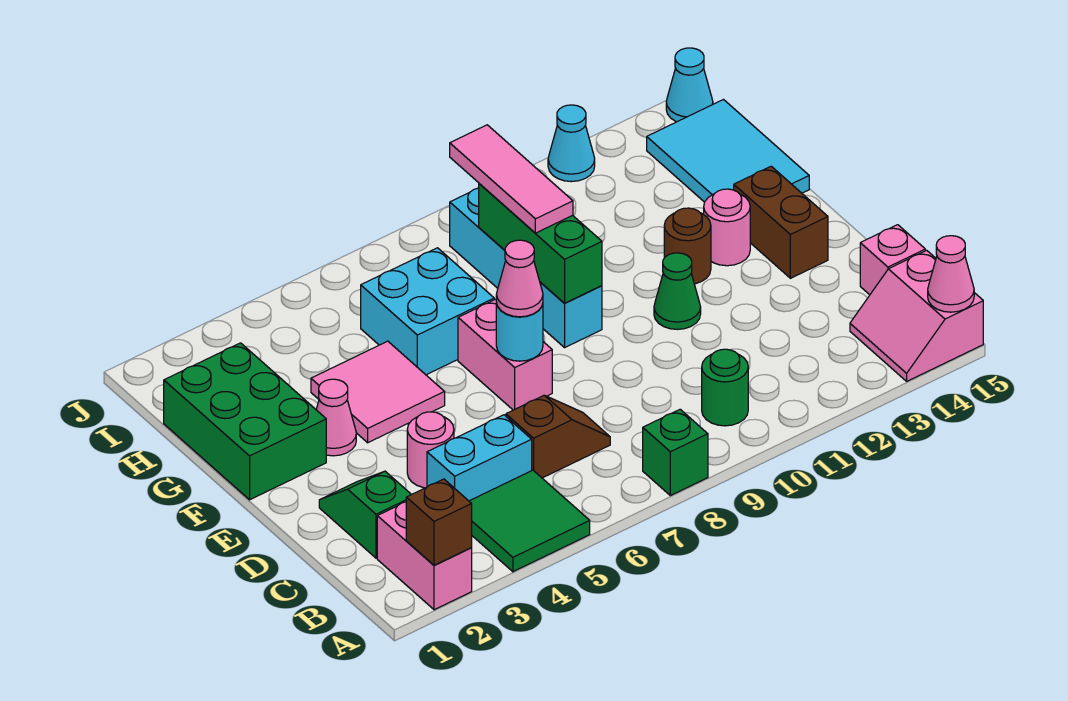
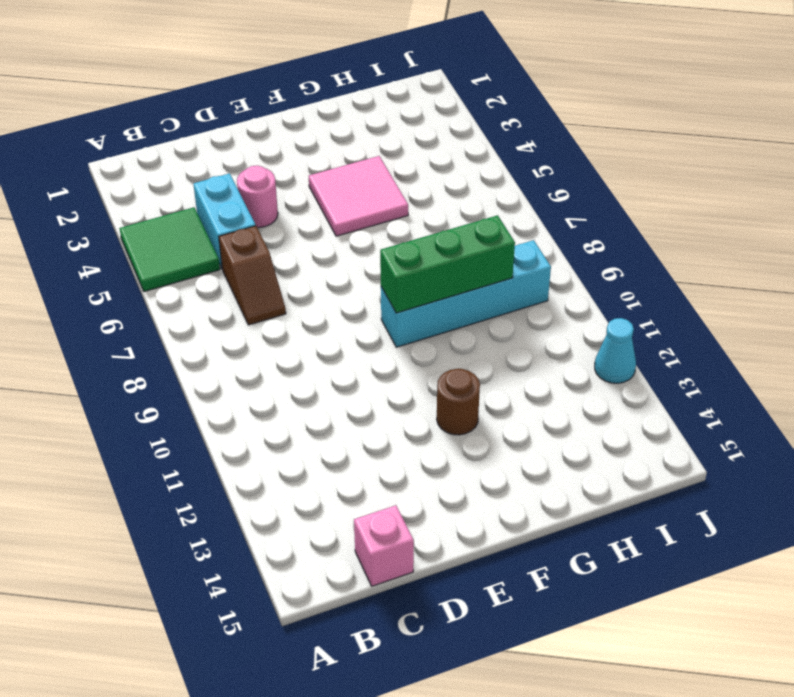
none -> pink 1x2 brick [377,502,472,610]
none -> green 1x1 brick [643,409,708,496]
none -> pink 2x2 slope [850,250,983,381]

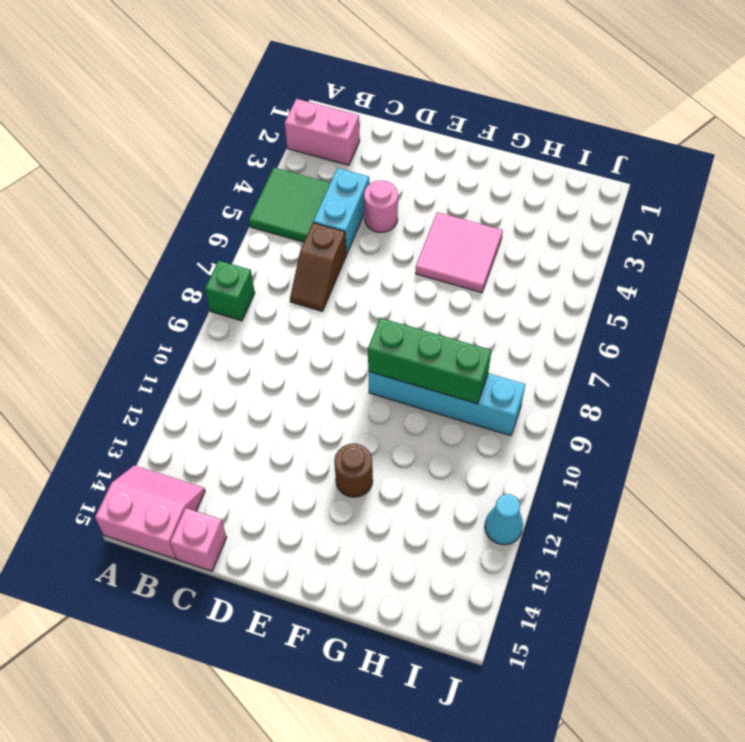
none -> green 1x1 round brick [702,349,748,426]
none -> green 1x2 slope [319,471,411,558]
none -> pink 1x2 brick [458,299,552,410]

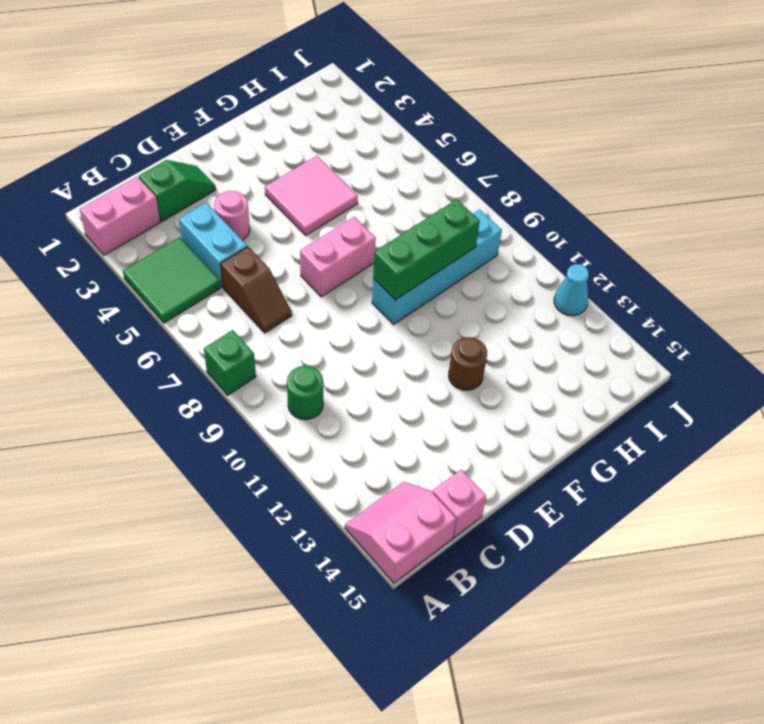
none -> green 1x1 cone [654,253,701,329]
none -> brown 1x2 brick [734,166,828,278]
none -> green 2x3 brick [164,343,326,500]

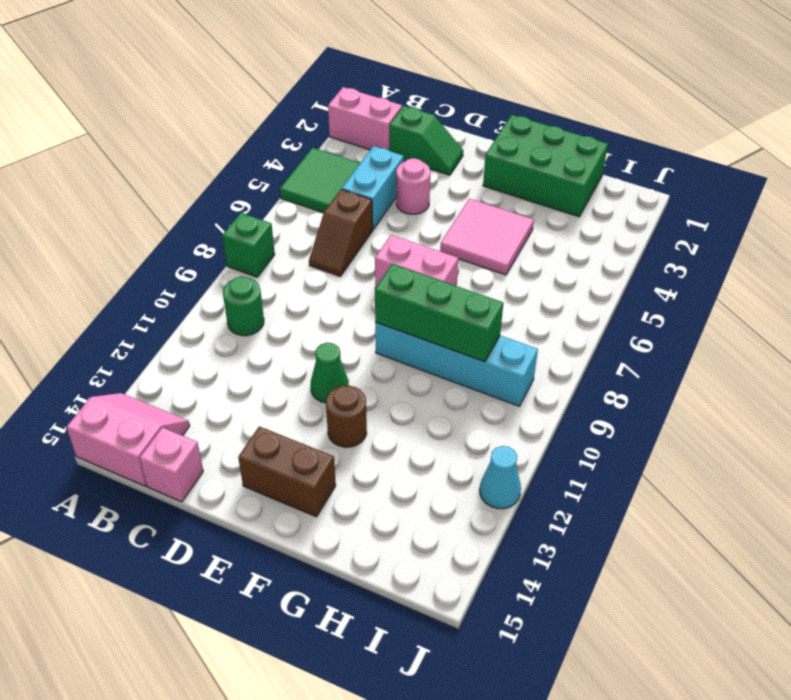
none -> pink 1x1 cone [316,379,356,456]
none -> pink 1x1 round brick [704,189,750,266]
none -> cyan 2x2 brick [361,248,494,375]

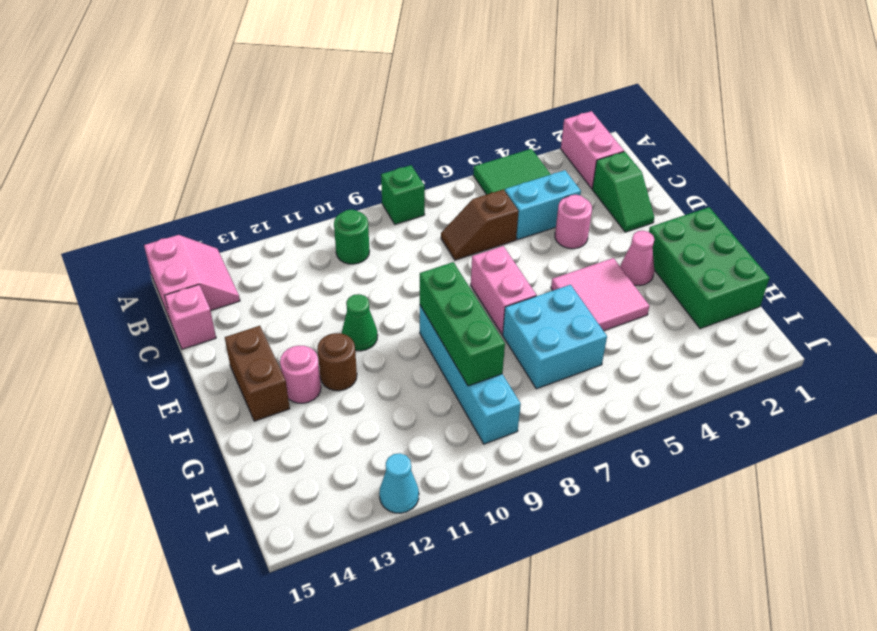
none -> cyan 2x3 tile [647,100,809,202]
none -> cyan 1x1 cone [666,48,713,122]
none -> brown 1x1 brick [406,479,472,565]

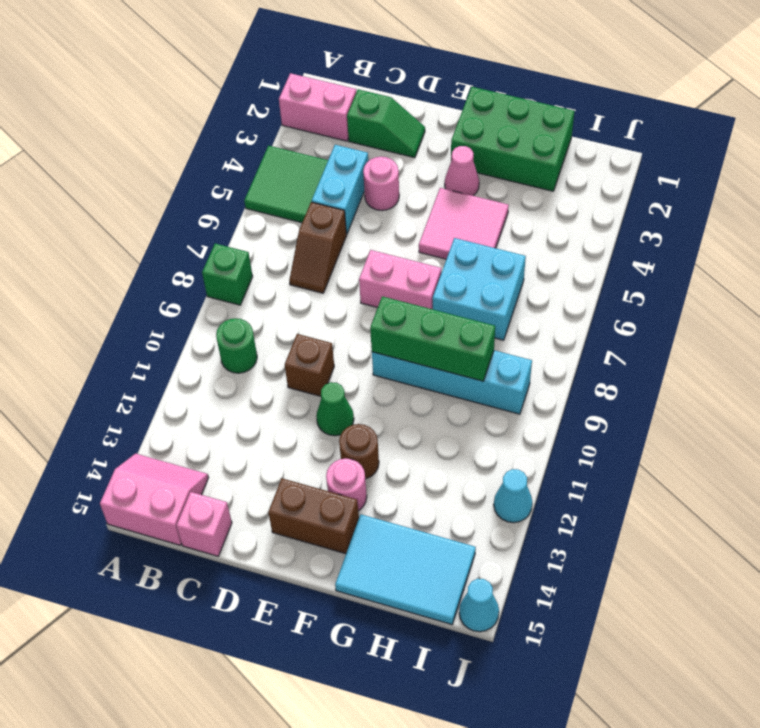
brown 1x1 brick [285,334,334,396] -> brown 1x1 brick moved to [406,479,472,565]
none -> pink 1x1 cone [928,236,974,312]
none -> cyan 1x1 round brick [496,303,543,361]
none -> pink 1x1 cone [496,240,543,317]

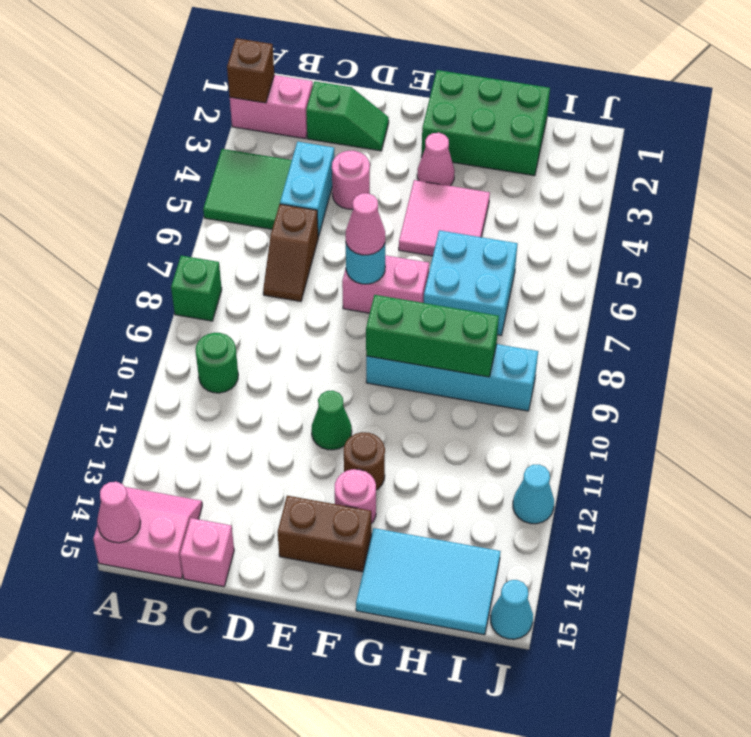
none -> pink 1x3 tile [450,125,573,233]

